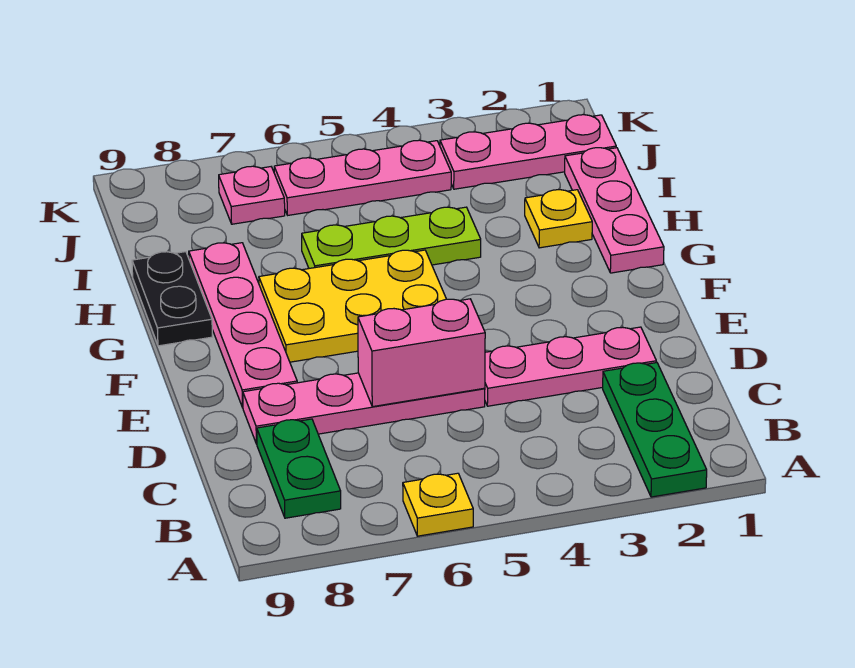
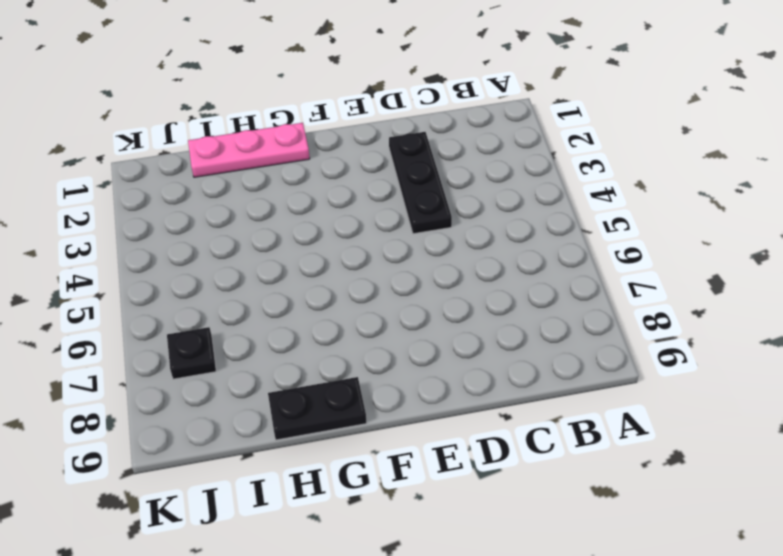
black 1x3 plate [389,132,452,234] -> pink 1x3 plate [485,327,656,406]
black 1x1 plate [167,327,216,379] -> pink 1x1 plate [219,166,285,224]
none -> green 1x3 plate [603,363,707,497]
none -> yellow 1x1 plate [403,473,473,536]
none -> green 1x2 plate [257,419,341,518]

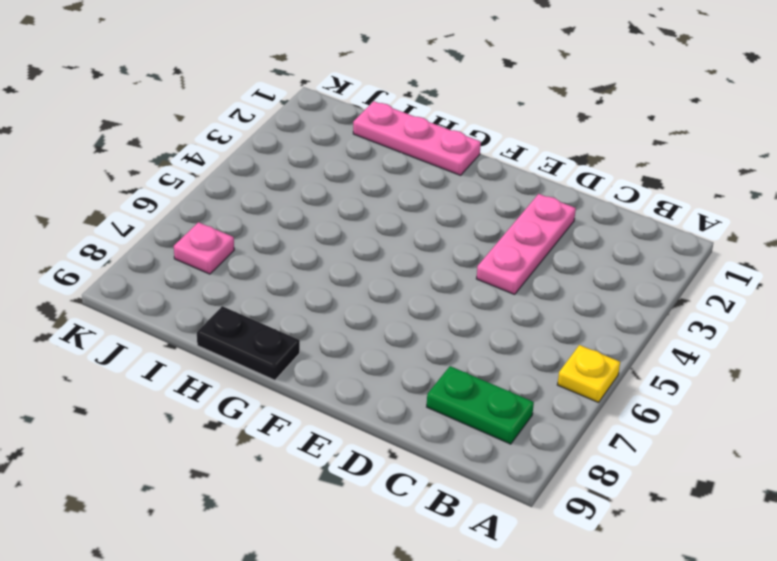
none -> green 1x3 plate [603,363,707,497]
none -> pink 1x4 plate [243,373,485,444]
none -> pink 1x4 plate [189,243,297,408]

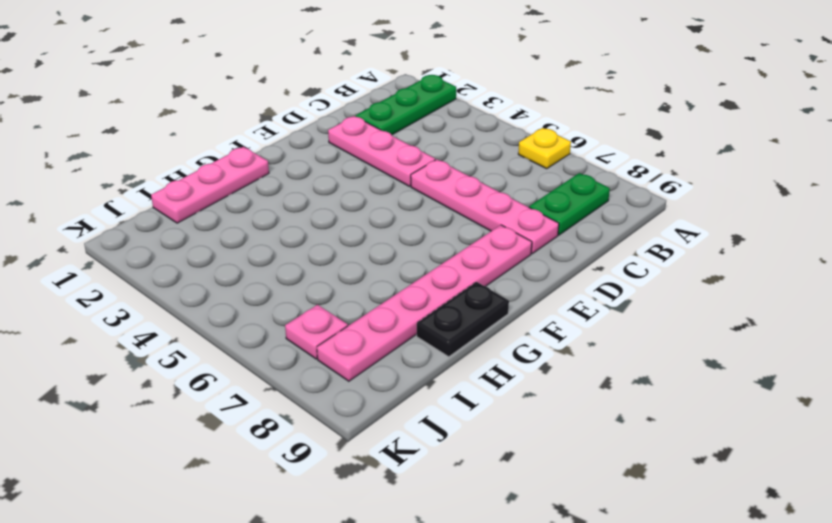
pink 1x6 plate [317,225,532,381] -> pink 1x4 plate [189,243,297,408]
none -> yellow 2x3 plate [259,250,446,362]
none -> yellow 1x1 plate [525,190,592,248]
none -> lime 1x3 plate [302,207,481,268]

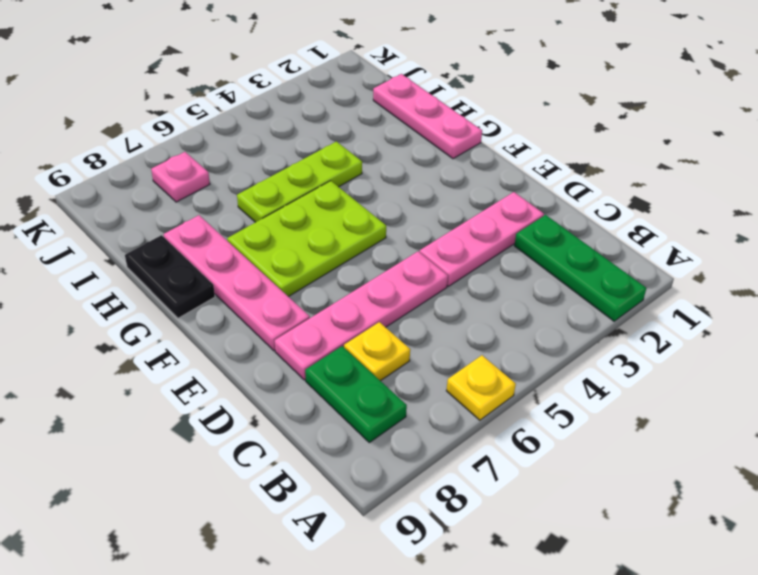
yellow 1x1 plate [344,322,410,381] -> yellow 1x1 plate moved to [525,190,592,248]
lime 2x3 plate [227,181,386,297] -> yellow 2x3 plate [259,250,446,362]
none -> pink 1x3 plate [440,115,616,189]
none -> pink 1x3 plate [274,140,451,215]
none -> pink 1x2 brick [358,299,485,407]

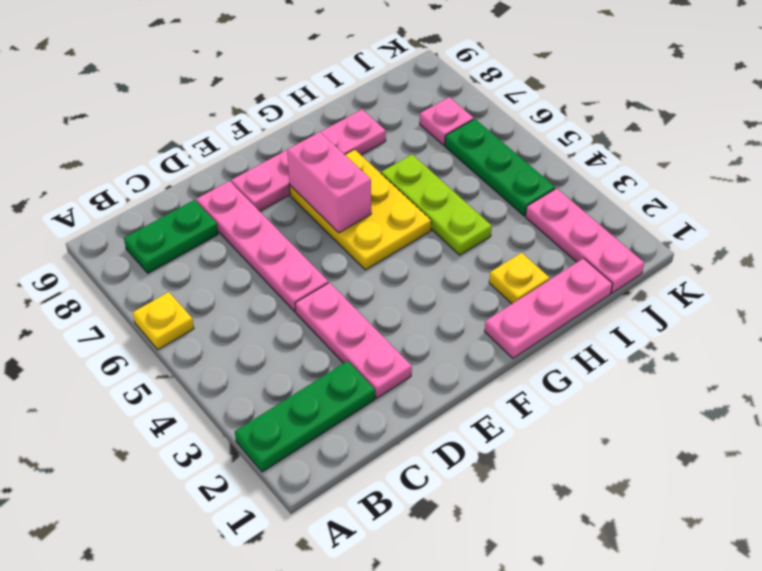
pink 1x2 brick [287,132,371,233] -> pink 1x2 brick moved to [358,299,485,407]
green 1x3 plate [445,119,555,216] -> pink 1x3 plate [274,140,451,215]
none -> black 1x2 plate [132,252,212,346]

